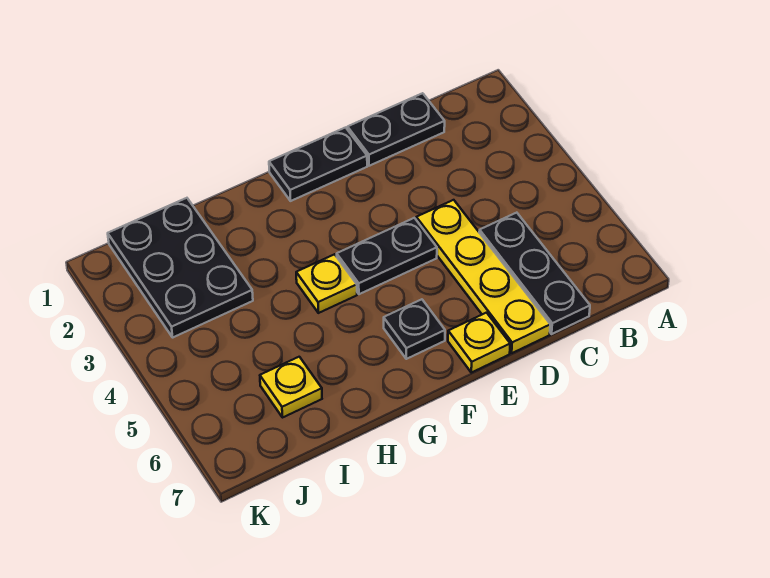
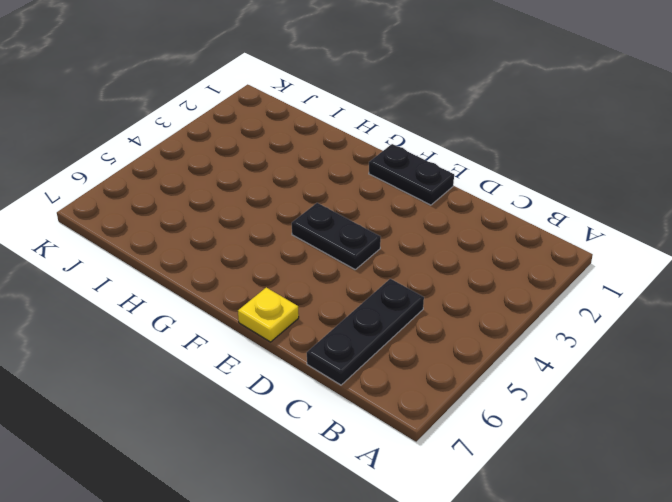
none -> black 1x2 plate [348,93,445,166]
none -> yellow 1x4 plate [416,200,550,353]

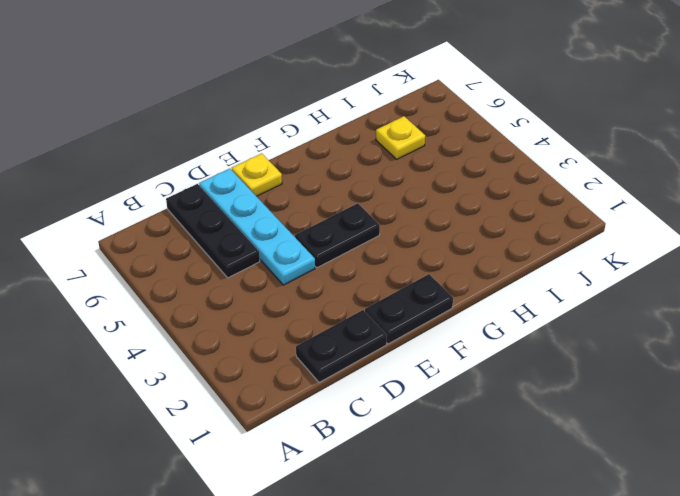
cyan 1x4 plate [199,169,315,285] -> yellow 1x4 plate [416,200,550,353]
none -> black 1x1 plate [384,299,445,359]
none -> yellow 1x1 plate [296,254,357,313]

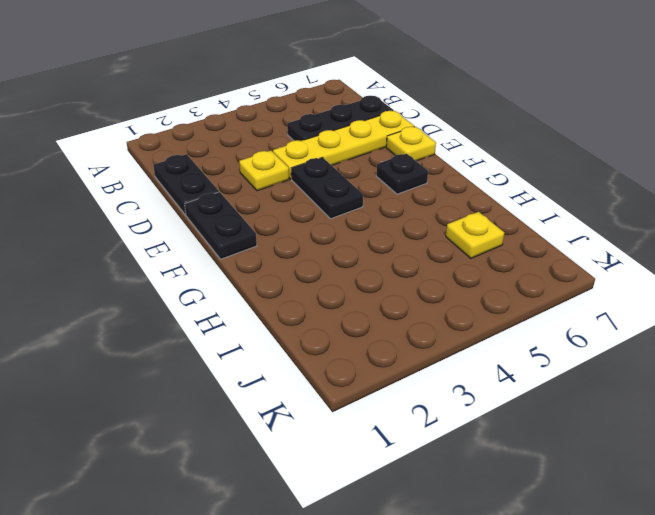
yellow 1x1 plate [239,151,289,191] -> yellow 1x1 plate moved to [296,254,357,313]
none -> black 2x3 plate [108,198,253,337]

